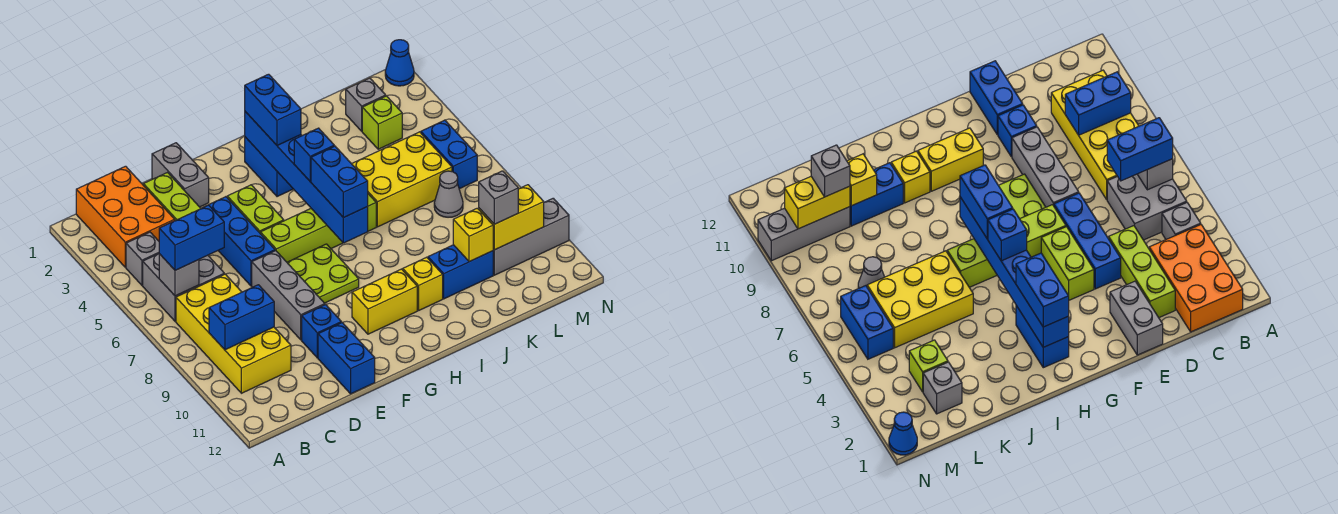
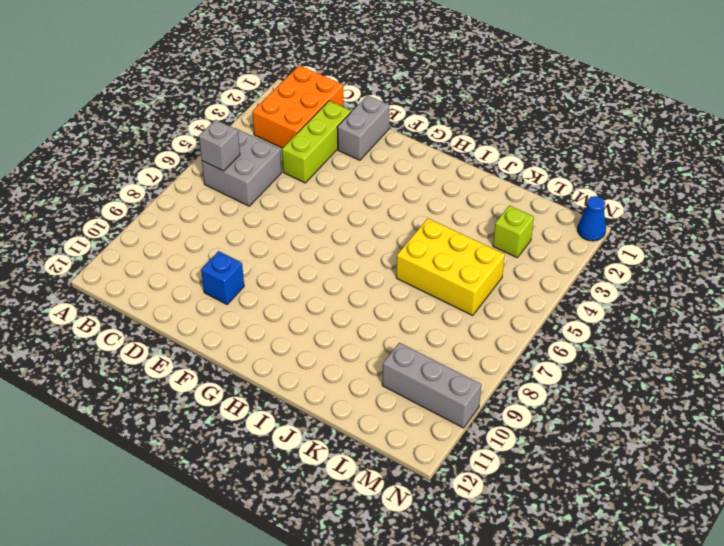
none -> grey 1x1 brick [126,232,159,285]
none -> yellow 2x4 brick [176,274,291,393]
none -> blue 1x3 brick [205,197,275,286]
none -> grey 1x3 brick [252,251,325,340]

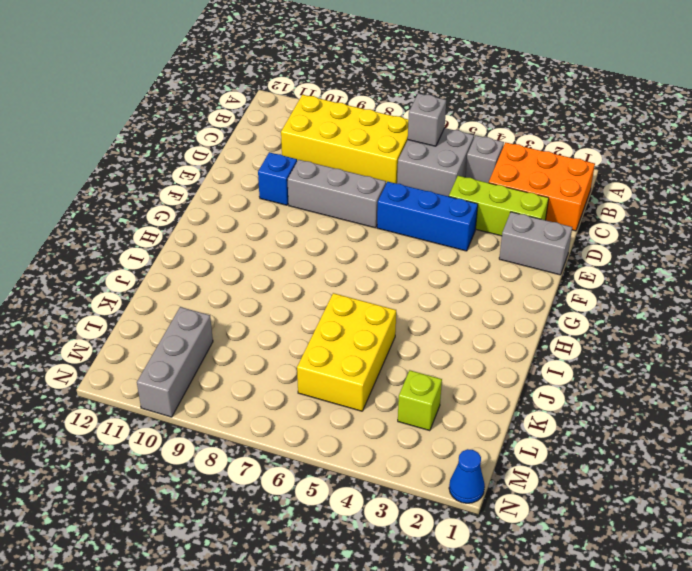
none -> blue 1x2 brick [318,323,375,394]
none -> lime 1x2 brick [227,185,284,233]
none -> lime 1x4 brick [260,194,376,262]
none -> lime 2x2 plate [287,244,359,303]

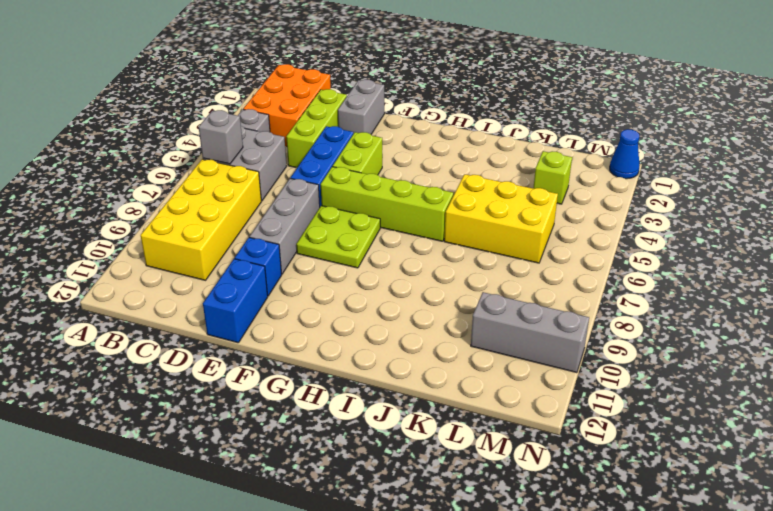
none -> yellow 1x2 brick [352,269,417,334]
none -> blue 1x2 brick [245,137,293,197]
none -> yellow 1x1 brick [403,257,443,310]
none -> blue 1x2 brick [428,245,493,299]

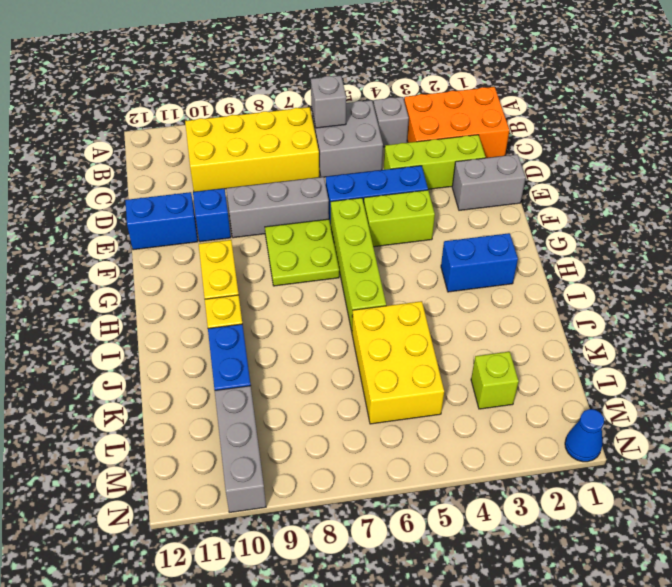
none -> grey 1x1 brick [346,78,386,131]
none -> grey 1x1 cone [434,171,463,217]
none -> blue 1x2 brick [421,120,477,189]
none -> blue 1x2 brick [209,285,274,350]

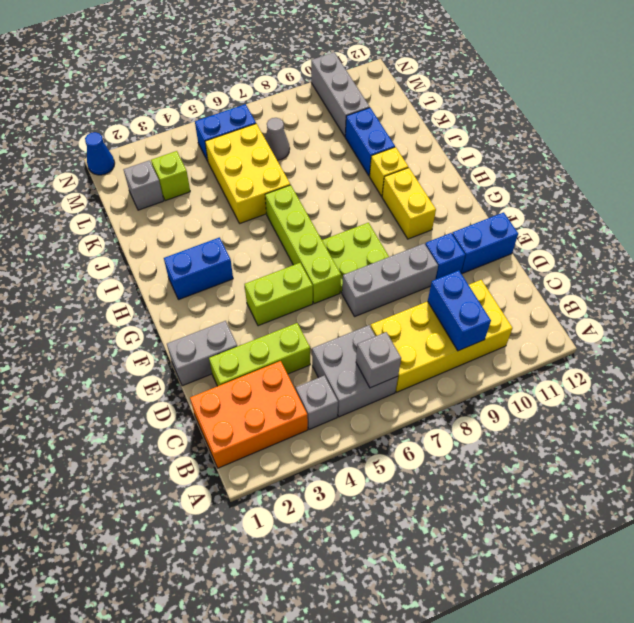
none -> blue 1x3 brick [205,197,275,286]
none -> blue 1x6 brick [245,112,368,243]
none -> yellow 1x1 brick [453,208,493,262]
none -> yellow 1x2 brick [479,185,544,250]

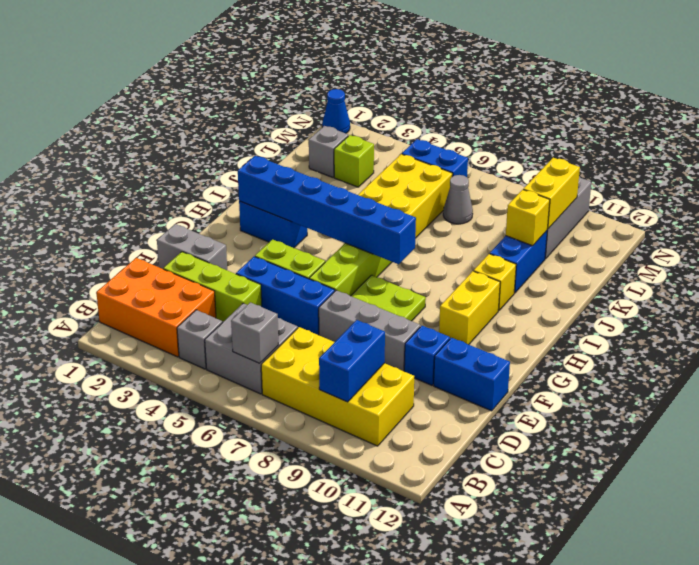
none -> blue 1x2 brick [159,205,224,270]
none -> blue 1x2 brick [245,74,301,145]
none -> blue 1x1 brick [294,128,334,181]
none -> blue 1x2 brick [311,146,368,218]

